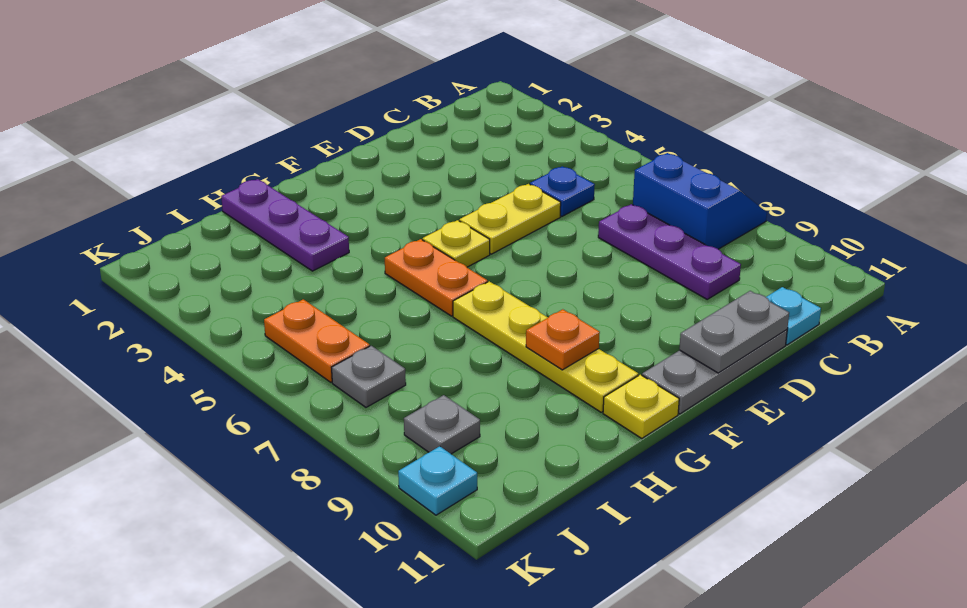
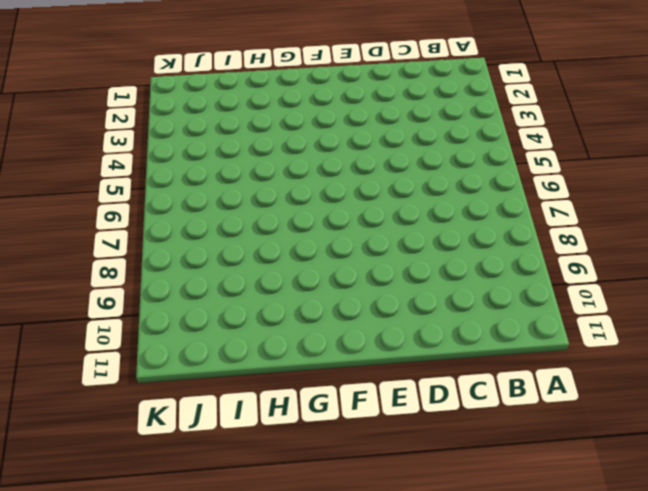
none -> blue 2x2 slope [633,153,767,249]
none -> blue 1x1 plate [530,166,595,217]
none -> purple 1x3 plate [598,204,741,299]

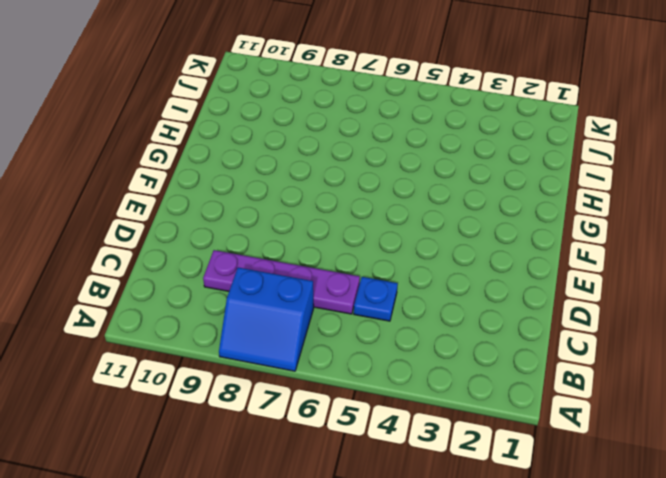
purple 1x4 plate [203,250,360,314] -> purple 1x3 plate [598,204,741,299]
none -> cyan 1x1 plate [766,287,821,345]
none -> yellow 1x2 plate [459,184,561,254]
none -> grey 1x3 plate [642,330,787,414]

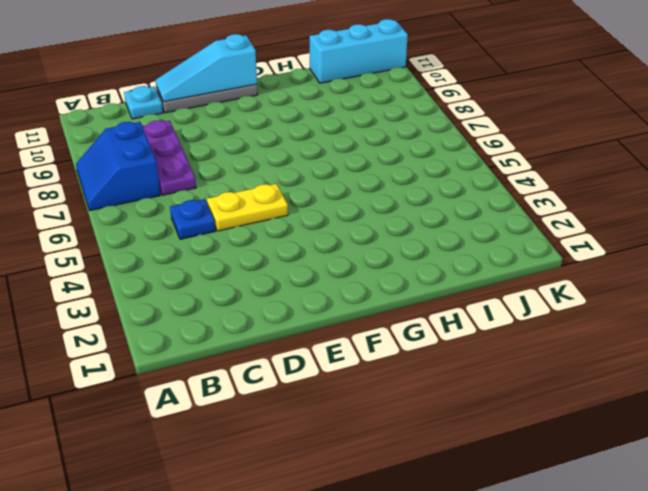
cyan 1x3 slope [156,34,257,102] -> grey 1x2 plate [679,291,789,373]
cyan 1x3 brick [309,19,408,83] -> none
none -> yellow 1x1 plate [422,220,490,267]
none -> orange 1x2 plate [385,239,488,316]
none -> yellow 1x4 plate [453,281,638,412]

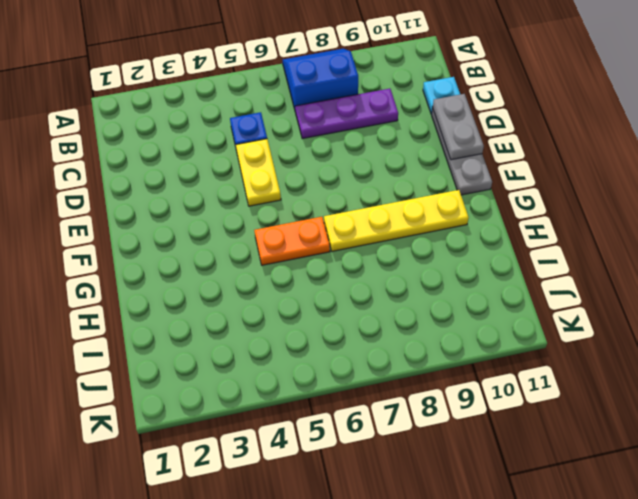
none -> yellow 1x1 plate [422,220,490,267]
none -> yellow 1x1 plate [603,375,679,439]
none -> purple 1x3 plate [221,179,349,271]

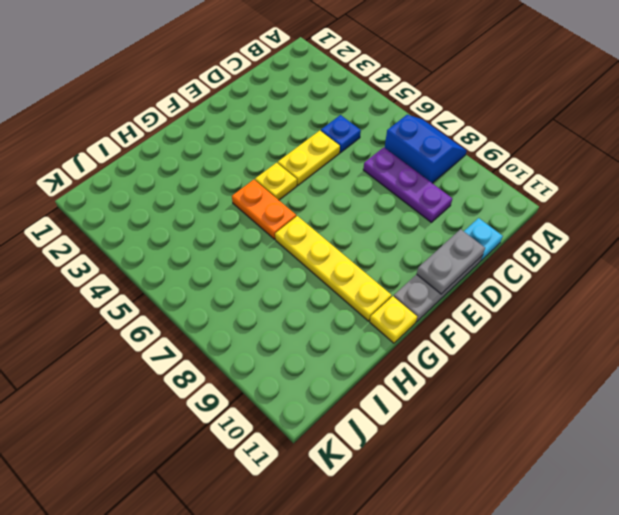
none -> purple 1x3 plate [221,179,349,271]
none -> orange 1x2 plate [264,299,370,382]
none -> grey 1x1 plate [332,346,406,407]

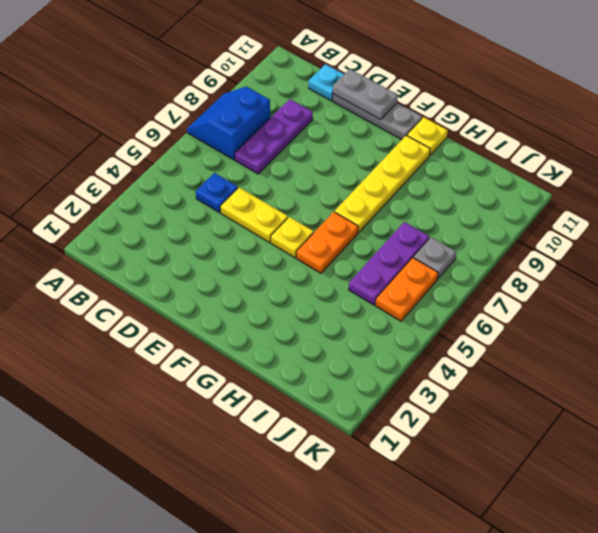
purple 1x3 plate [349,222,429,305] -> purple 1x3 plate moved to [221,179,349,271]
none -> grey 1x1 plate [404,395,480,454]
none -> cyan 1x1 plate [398,446,477,515]
none -> orange 1x1 plate [526,309,600,370]

